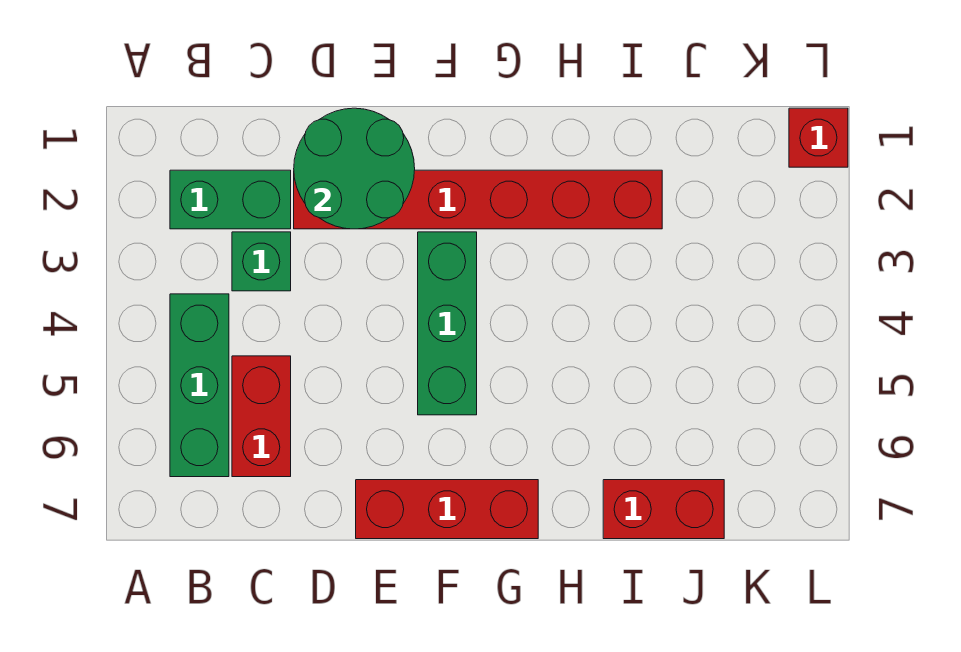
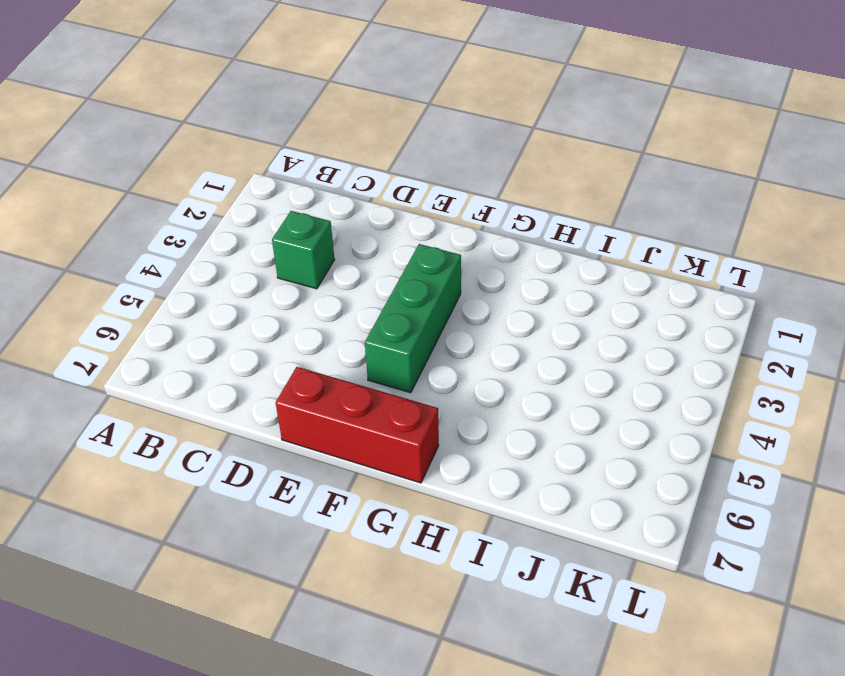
none -> green 1x2 brick [170,170,291,229]
none -> green 1x3 brick [170,294,229,477]

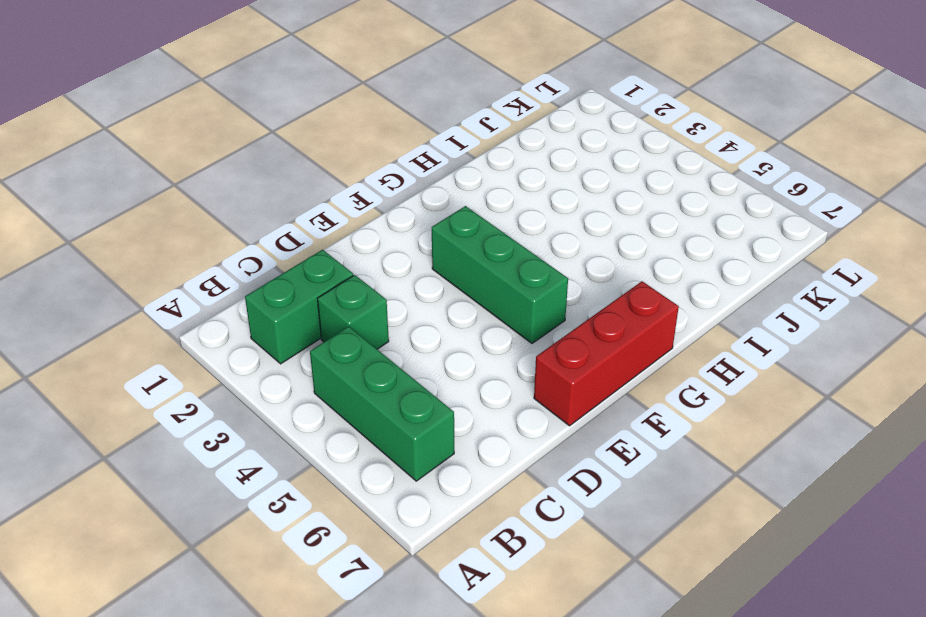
none -> red 1x2 brick [232,356,291,477]
none -> red 1x6 brick [294,170,662,229]

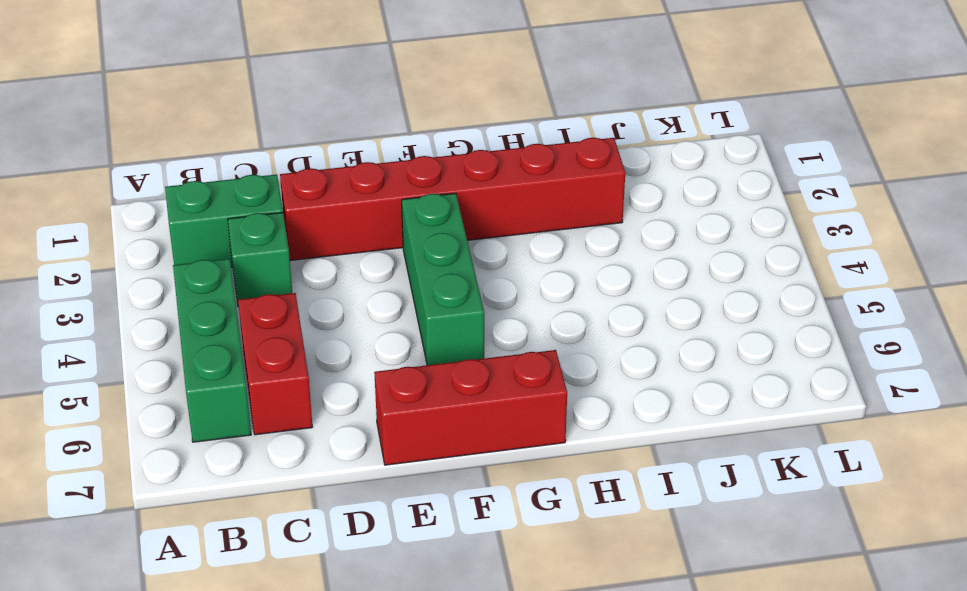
none -> red 1x2 brick [603,480,724,539]
none -> red 1x1 brick [789,108,848,167]

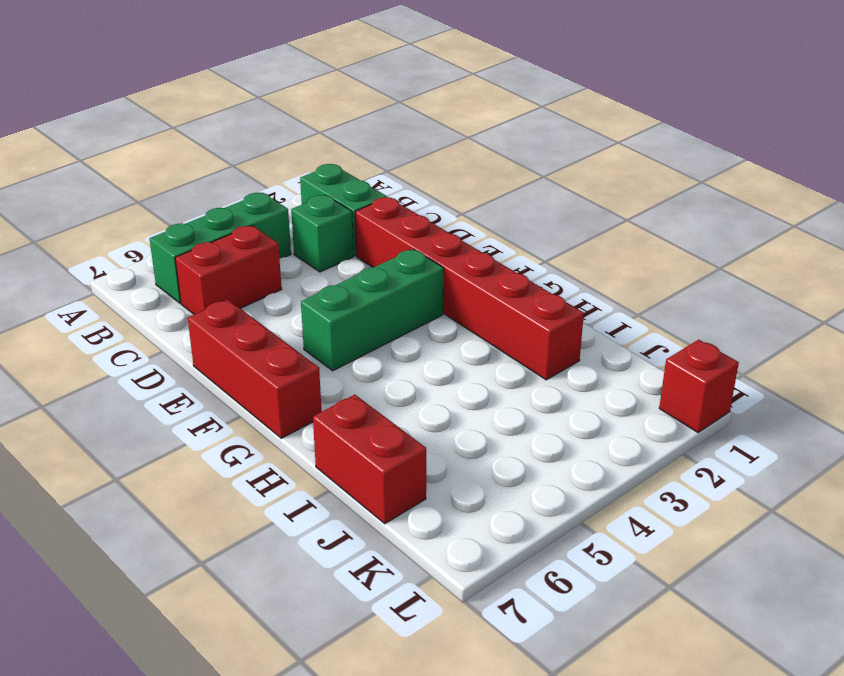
none -> green 2x2 round brick [294,108,415,229]

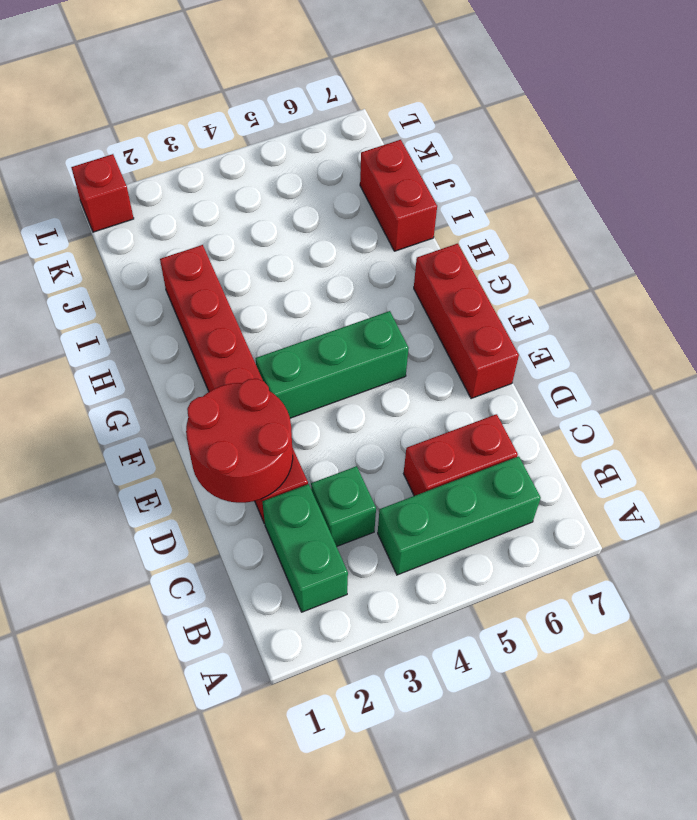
red 2x2 round brick [186,379,293,503] -> green 2x2 round brick [294,108,415,229]

